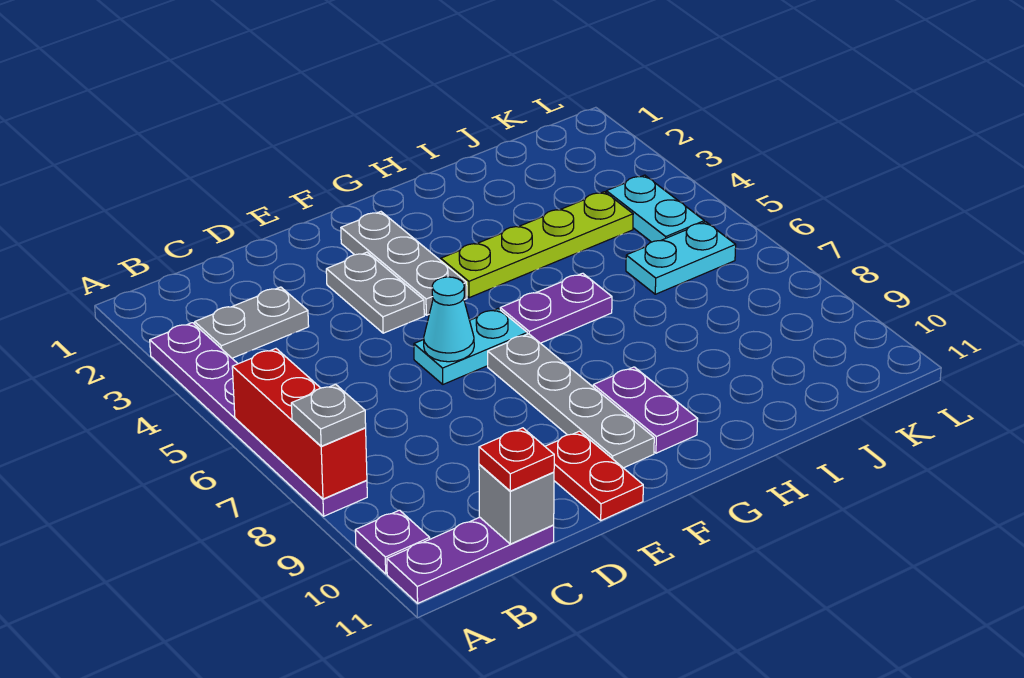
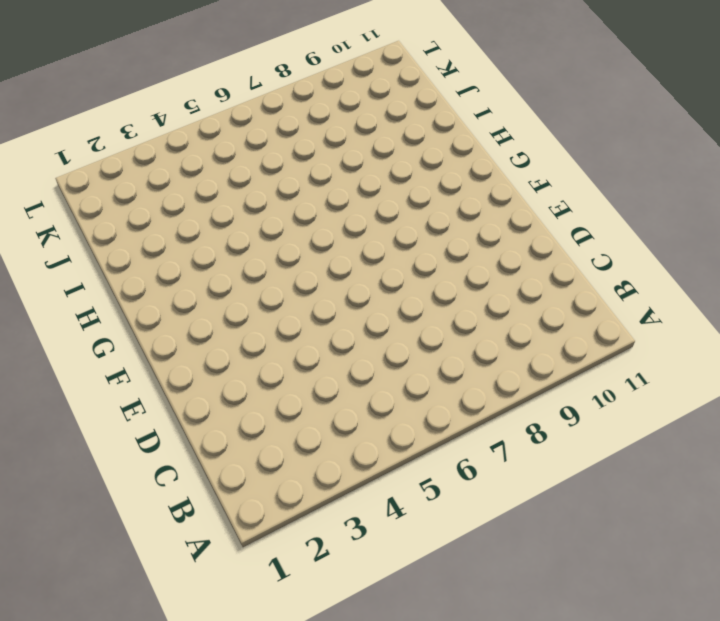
none -> purple 1x6 plate [150,323,367,516]
none -> purple 1x1 plate [355,510,430,574]
none -> purple 1x3 plate [387,517,554,603]

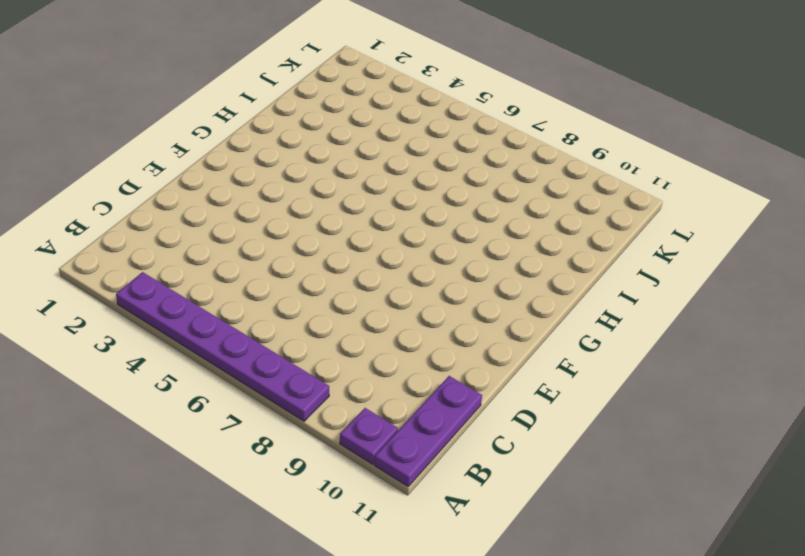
none -> grey 1x2 plate [195,287,309,358]
none -> grey 1x2 plate [326,252,424,333]
none -> cyan 1x2 plate [414,309,527,384]

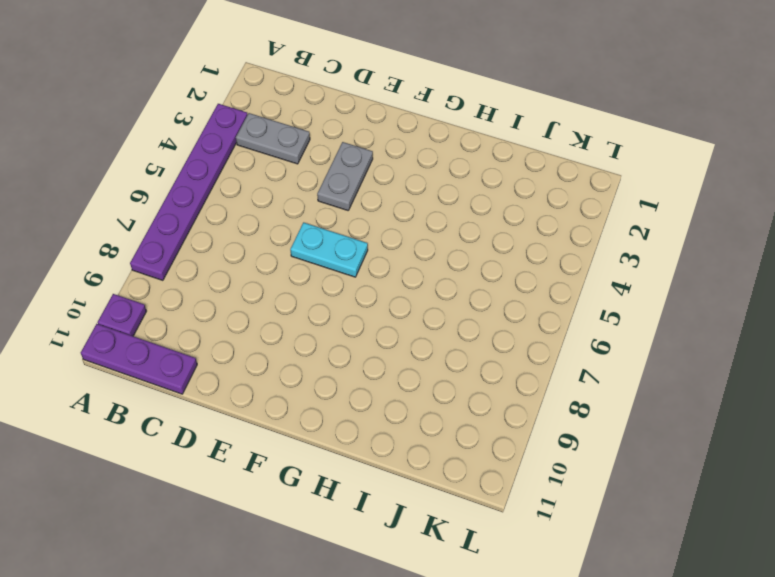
none -> red 1x2 plate [545,431,643,520]
none -> grey 1x3 plate [341,212,467,315]
none -> grey 1x4 plate [488,334,654,468]

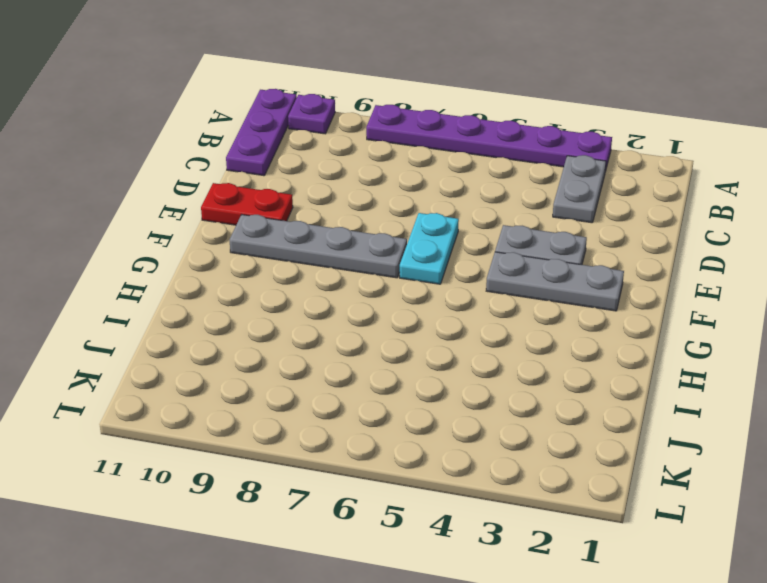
none -> lime 1x4 plate [441,192,633,298]
none -> purple 1x2 plate [500,273,612,343]
none -> purple 1x2 plate [593,367,698,453]

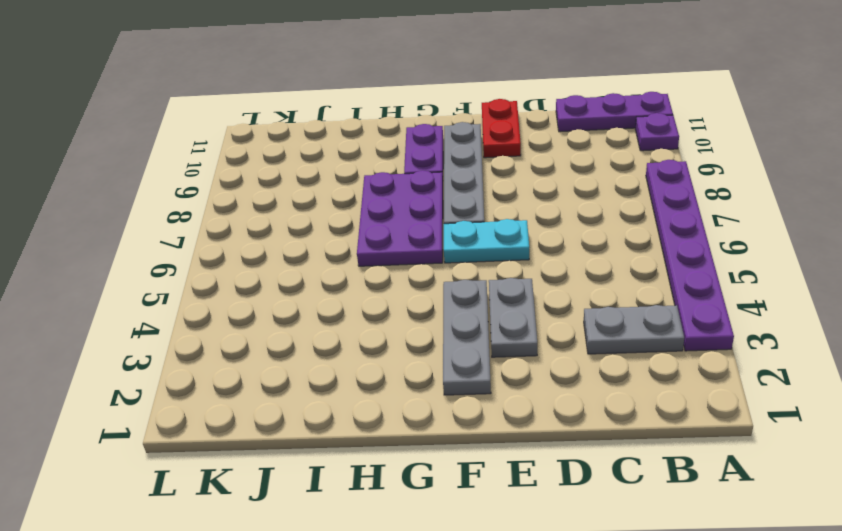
purple 2x3 plate [357,170,443,266] -> purple 1x2 plate [500,273,612,343]
none -> lime 1x4 plate [441,192,633,298]
none -> cyan 1x2 plate [626,222,736,294]
none -> cyan 1x2 plate [606,175,704,242]

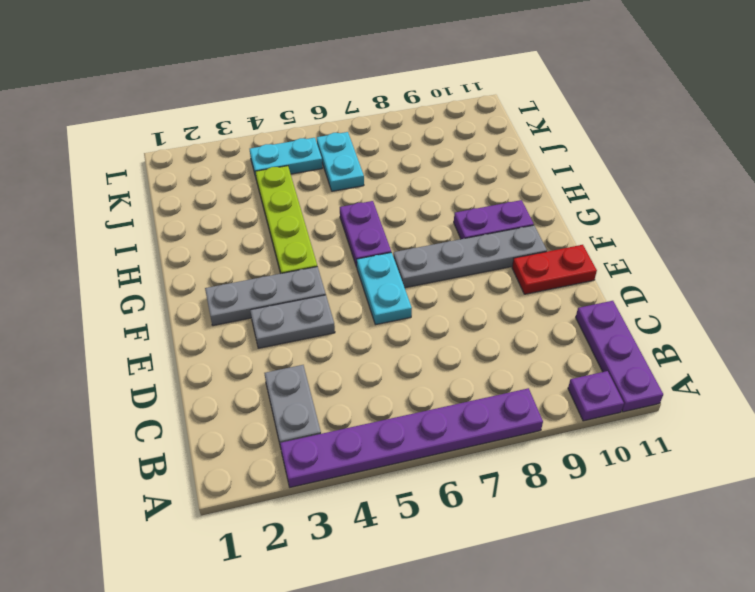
none -> red 1x3 brick [232,349,367,499]
none -> grey 1x1 brick [479,464,554,544]
none -> cyan 1x1 cone [424,277,474,362]

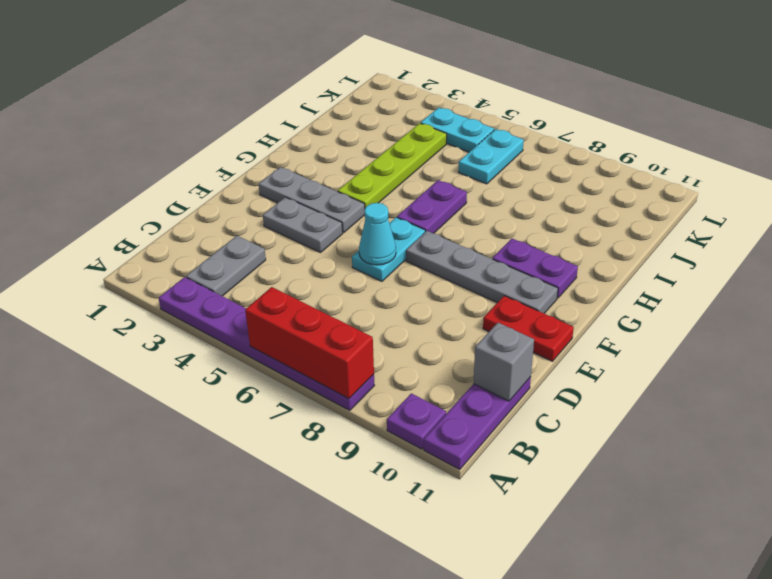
none -> grey 1x1 plate [291,384,366,446]
none -> red 1x1 plate [479,428,554,491]

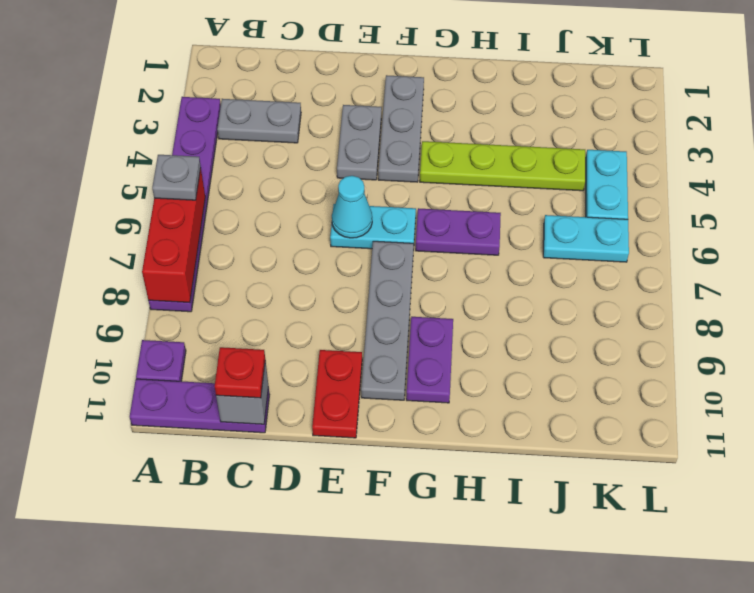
grey 1x1 plate [152,155,201,200] -> grey 1x1 plate moved to [291,384,366,446]

